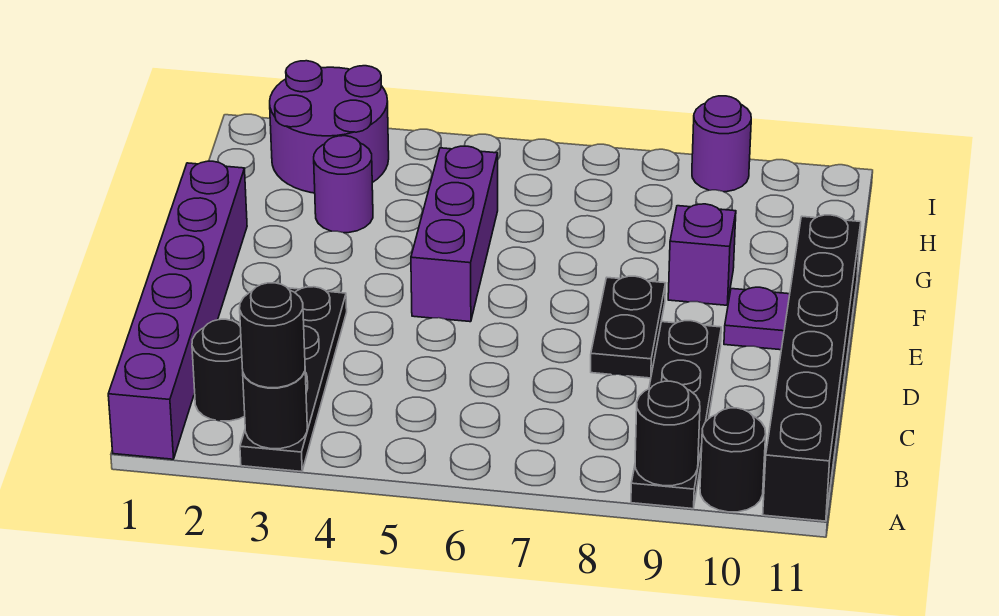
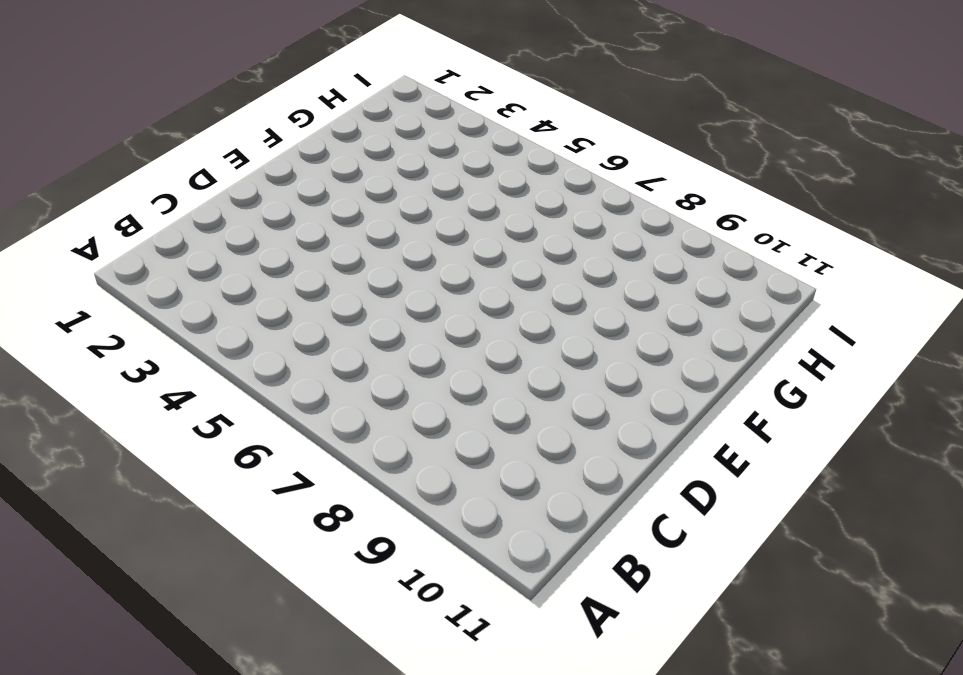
none -> purple 1x6 brick [108,161,247,459]
none -> black 1x4 plate [240,287,347,472]
none -> black 1x4 plate [631,321,721,509]

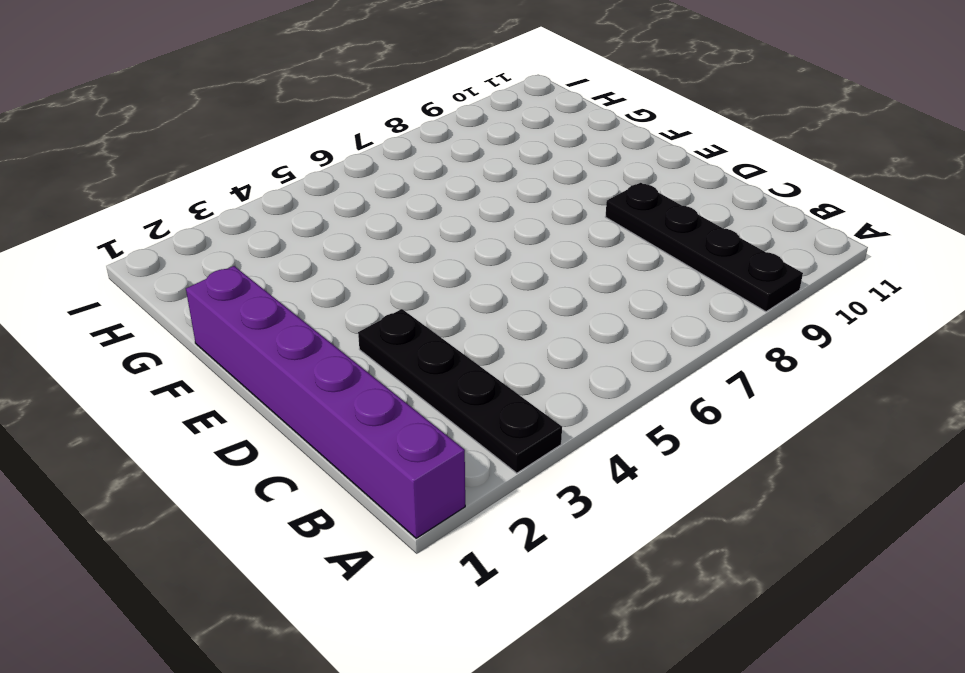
none -> black 1x1 round brick [700,408,766,512]
none -> black 1x6 brick [763,215,861,521]
none -> black 1x1 round brick [192,319,245,421]

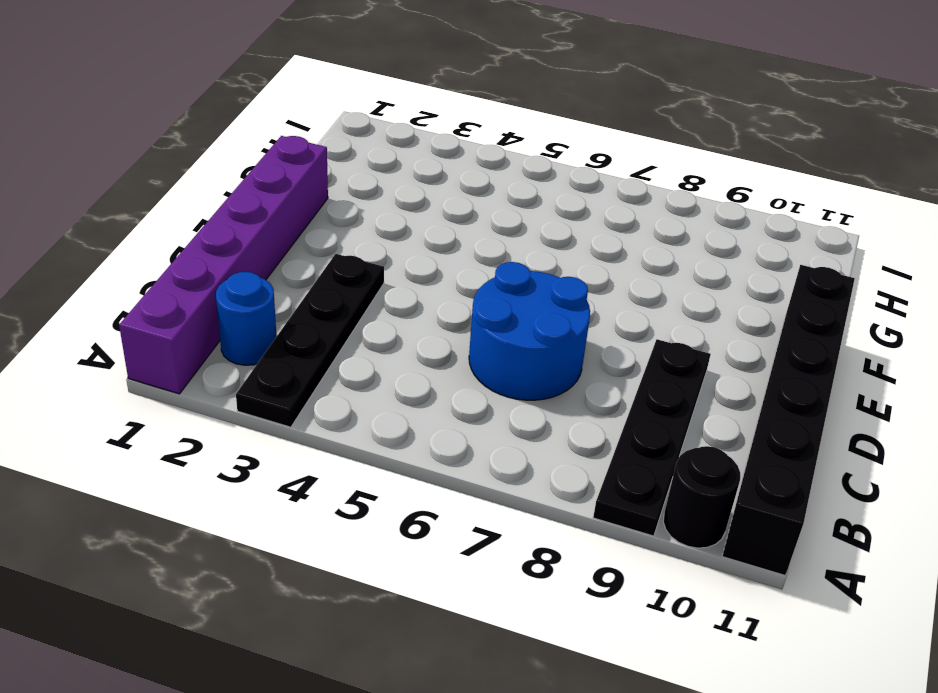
blue 1x1 round brick [216,272,277,365] -> black 1x1 round brick [192,319,245,421]
blue 2x2 round brick [469,262,590,400] -> none
none -> black 1x2 plate [591,276,666,378]
none -> purple 1x3 brick [411,146,498,322]
none -> purple 1x1 plate [724,287,790,350]

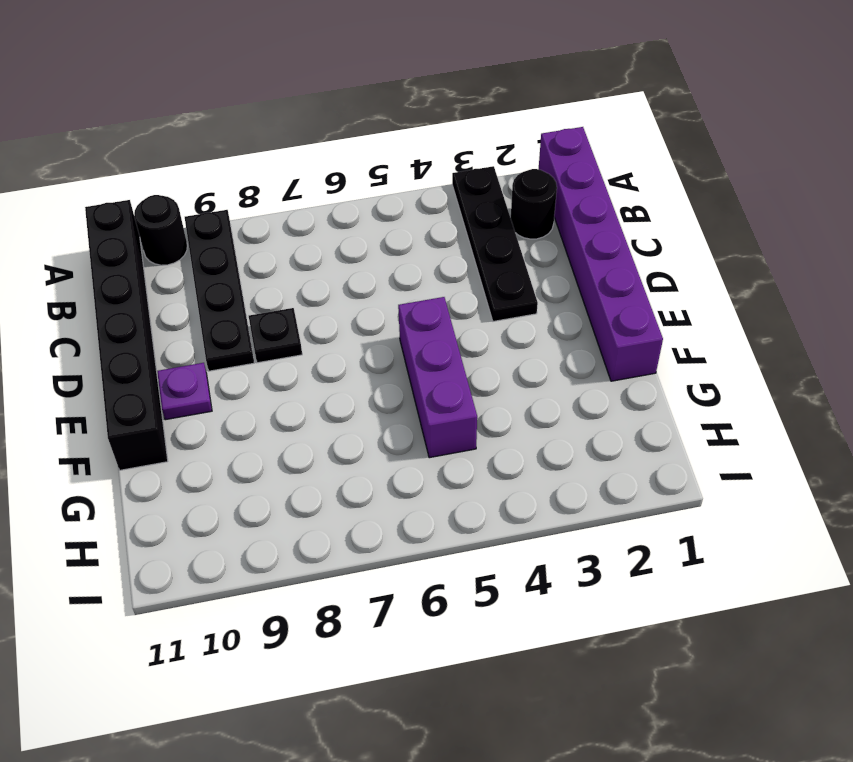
black 1x1 plate [249,308,302,363] -> black 1x2 plate [591,276,666,378]
none -> purple 1x1 brick [668,204,736,305]
none -> purple 1x1 round brick [314,136,373,233]
none -> purple 2x2 round brick [270,61,389,193]

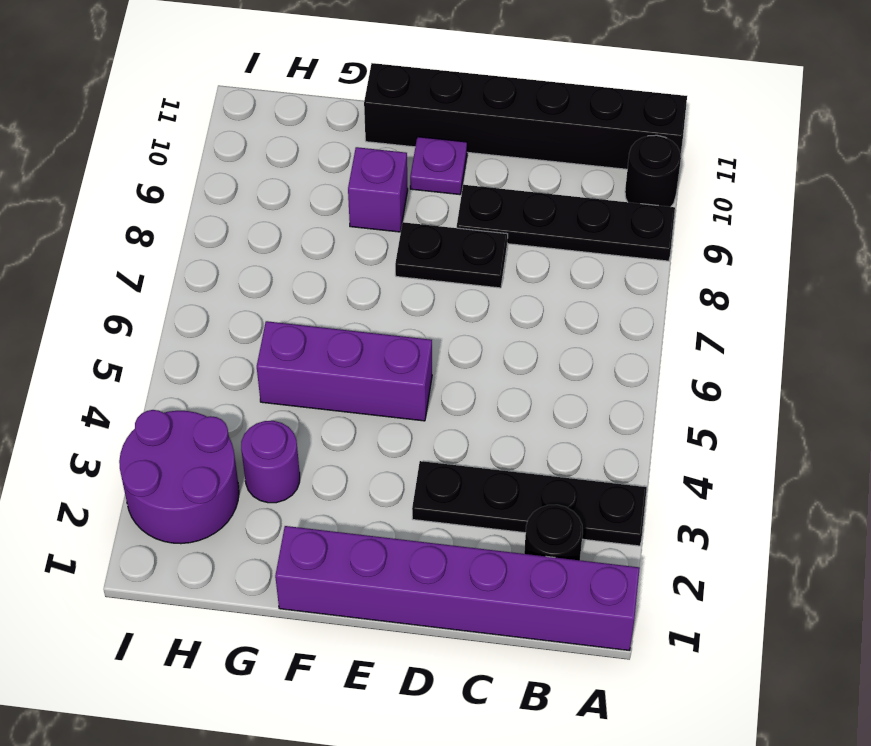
none -> purple 1x1 round brick [692,96,751,192]
none -> black 1x1 round brick [243,371,307,449]
none -> black 1x1 round brick [635,381,700,486]

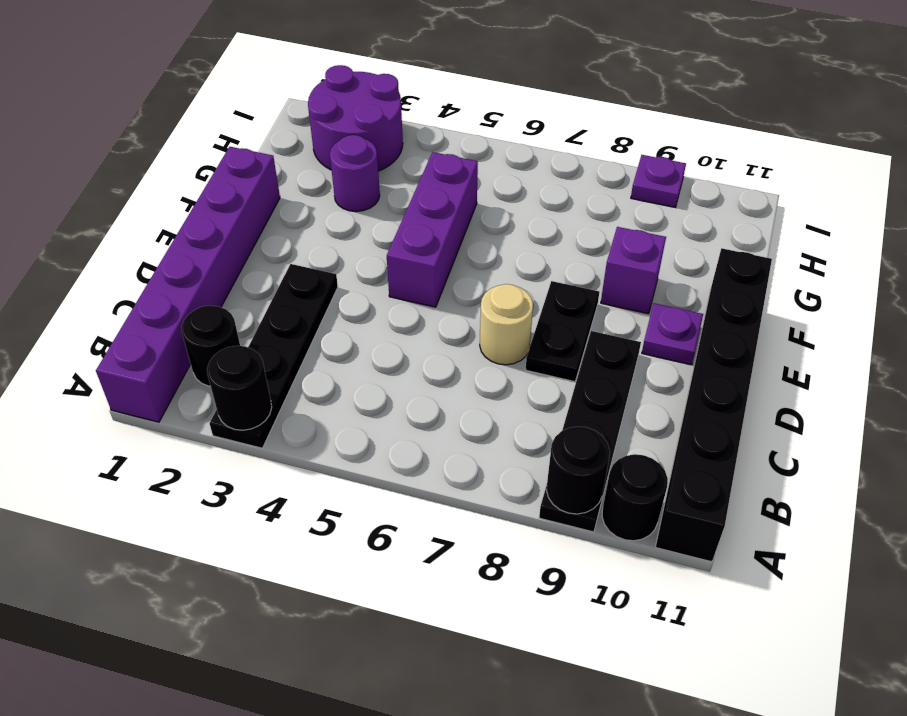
tan 1x1 round brick [480,284,533,365] -> none
purple 1x1 plate [631,155,686,207] -> purple 1x1 round brick [692,96,751,192]
none -> black 1x1 round brick [240,283,305,388]

